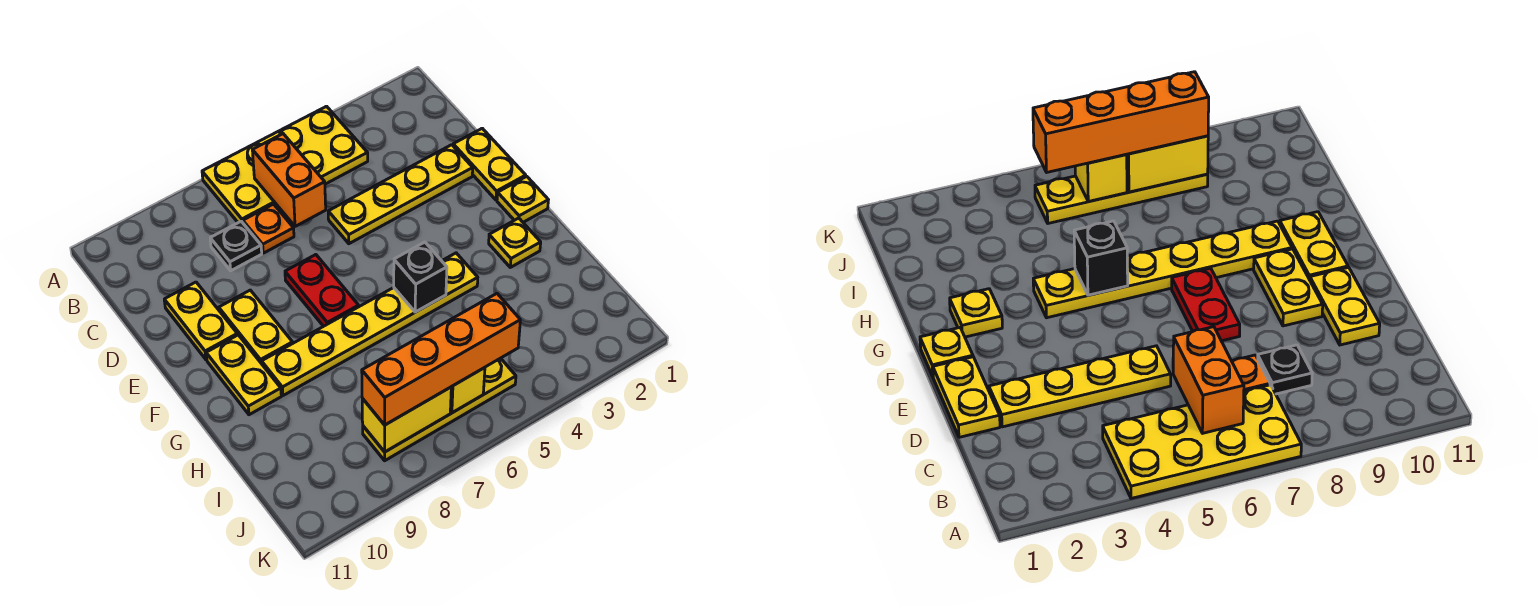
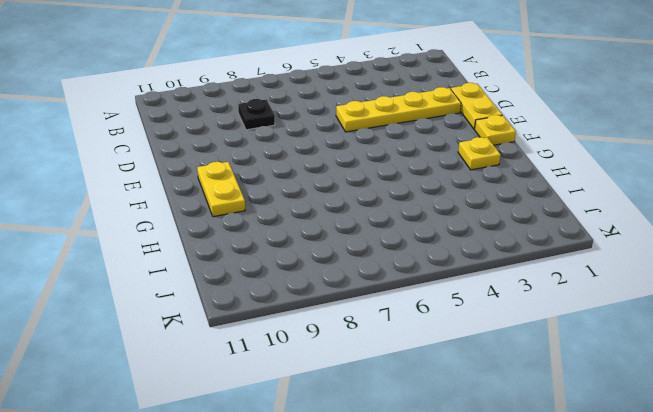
none -> yellow 2x4 plate [202,106,368,223]
none -> orange 1x1 plate [243,204,294,253]
none -> yellow 1x2 plate [164,282,237,360]

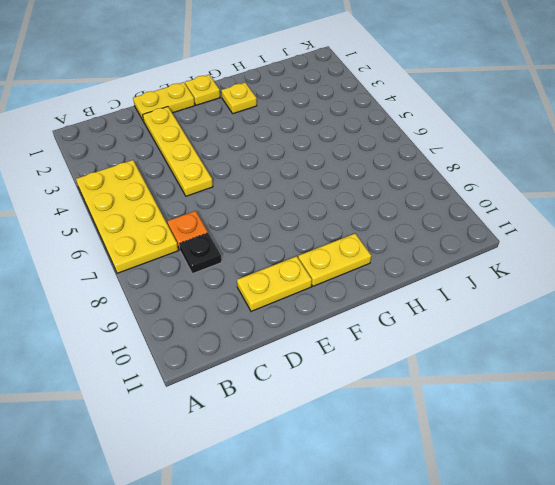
none -> red 1x2 plate [285,255,359,326]
none -> yellow 1x2 plate [219,290,293,364]
none -> yellow 1x6 plate [262,253,478,396]

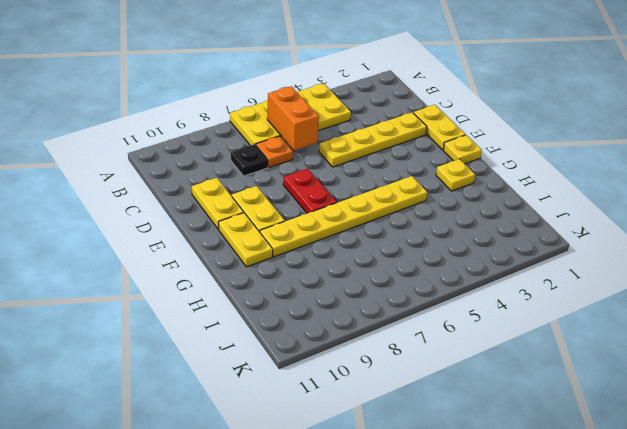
none -> yellow 1x4 plate [363,358,516,461]
none -> black 1x1 brick [394,242,447,312]
none -> yellow 1x1 brick [450,368,485,413]

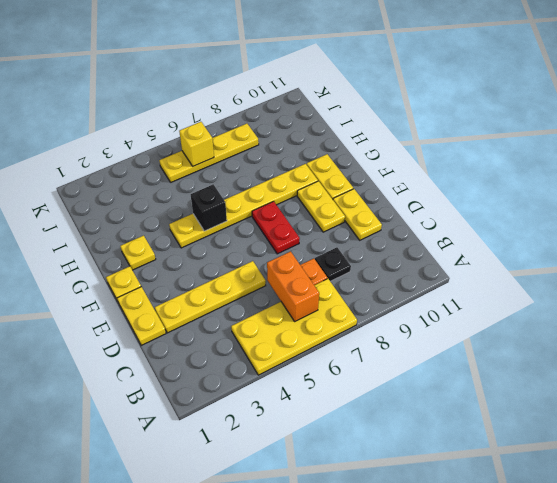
none -> yellow 1x2 brick [362,387,451,452]
none -> orange 1x4 brick [362,294,520,425]

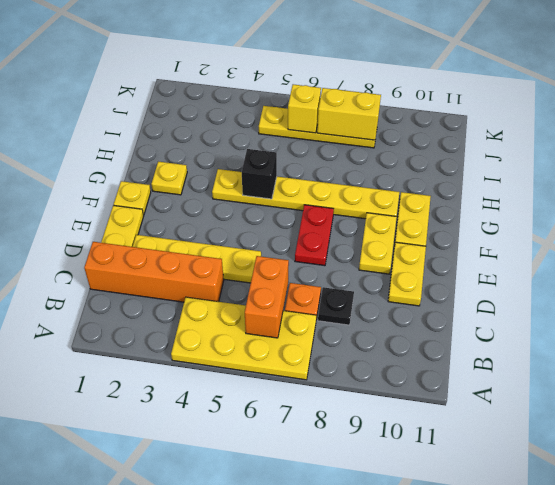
orange 1x4 brick [84,242,224,302] -> orange 1x4 brick moved to [362,294,520,425]

